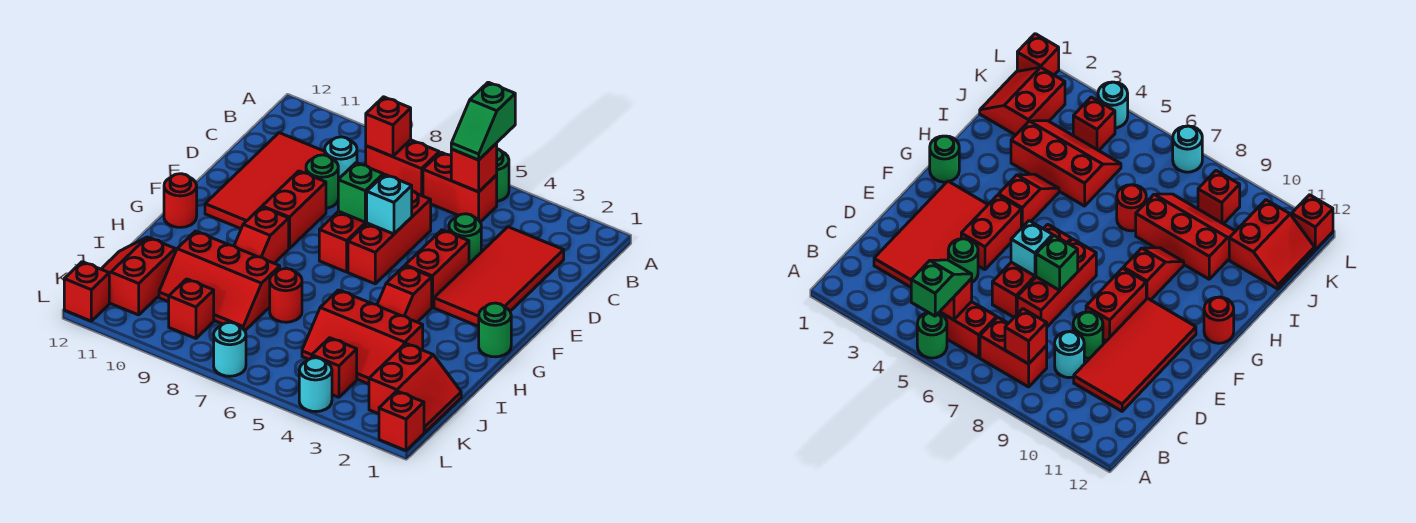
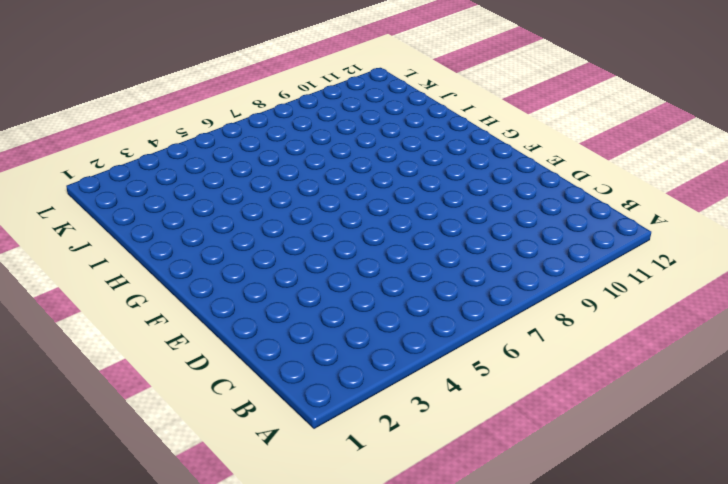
none -> green 1x1 round brick [497,149,509,201]
none -> red 1x2 brick [423,152,497,222]
none -> red 1x2 brick [366,140,439,196]
none -> red 2x4 tile [434,227,564,326]

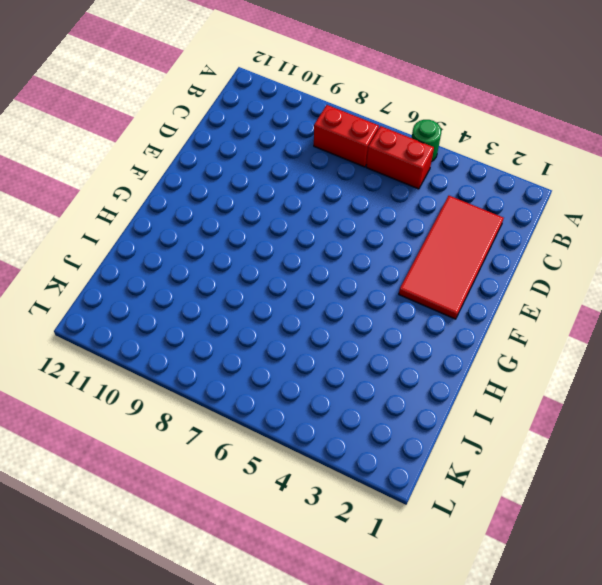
none -> cyan 1x1 round brick [325,137,357,179]
none -> red 2x4 tile [205,133,325,229]
none -> green 1x1 round brick [449,214,481,264]
none -> red 1x3 brick [348,191,431,284]

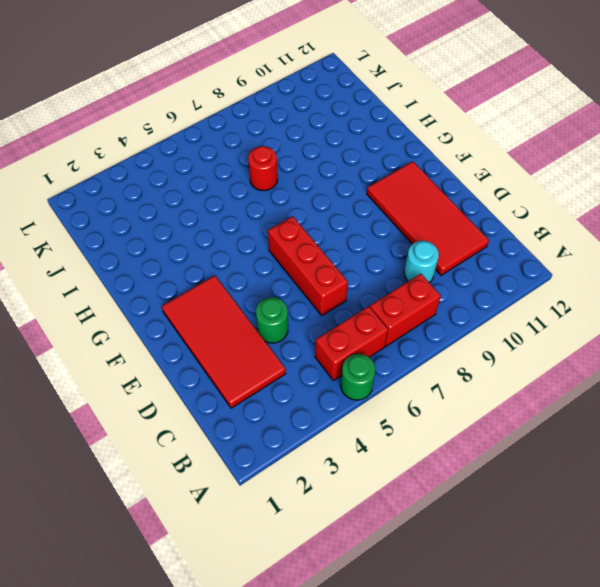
none -> red 1x3 brick [319,211,367,272]
none -> green 1x1 round brick [306,155,338,208]
none -> red 1x2 brick [405,230,469,307]
none -> red 1x2 brick [262,171,326,249]

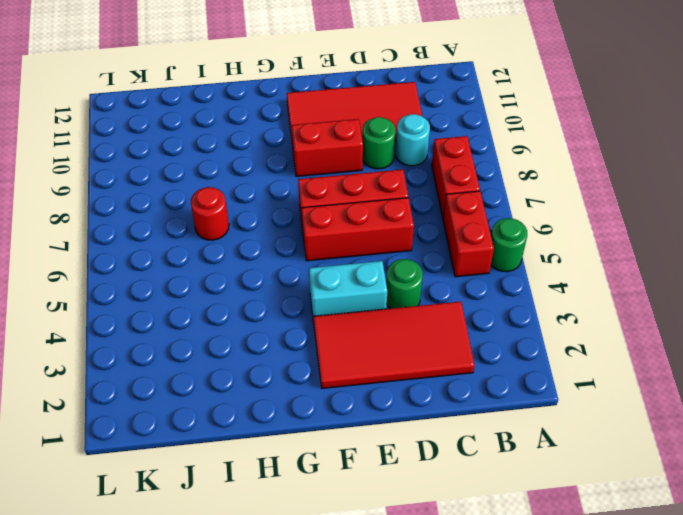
cyan 1x2 brick [309,261,387,321] -> red 1x2 brick [405,230,469,307]
none -> green 1x1 round brick [479,303,511,357]
none -> red 1x2 slope [377,266,432,322]
none -> red 1x2 slope [234,207,289,263]
none -> red 1x1 round brick [164,174,197,227]

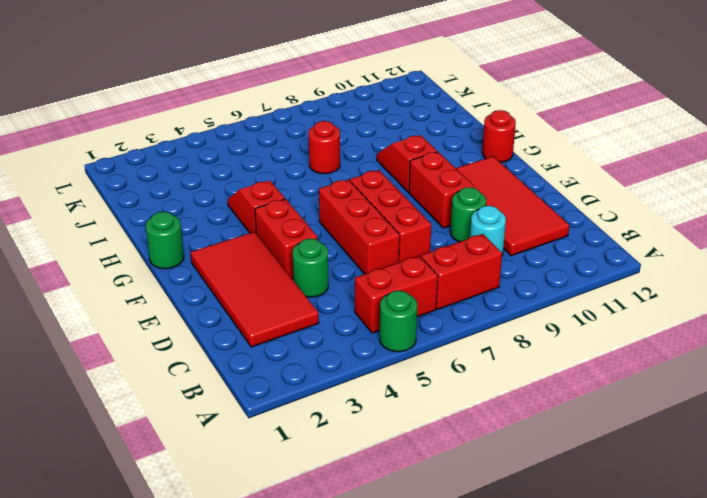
none -> red 2x3 slope [302,290,423,384]
none -> red 2x3 slope [159,231,280,330]
none -> red 2x2 slope [369,343,461,433]
none -> red 2x2 slope [101,237,175,315]

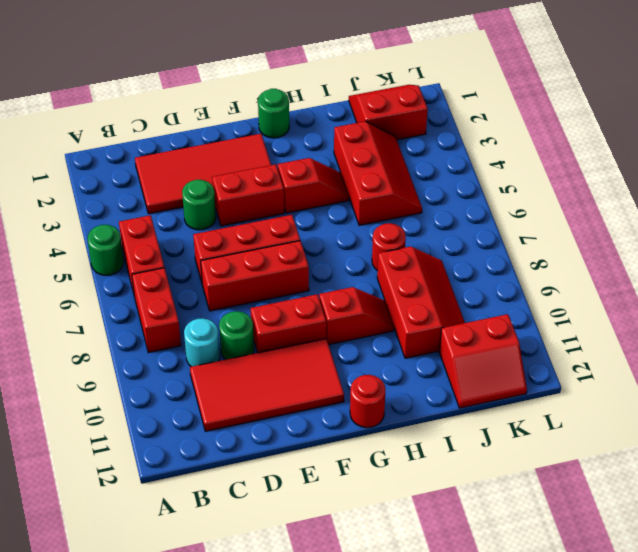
none -> red 1x1 brick [312,338,357,397]
none -> red 1x1 brick [169,279,214,338]
none -> red 1x1 brick [379,391,424,451]
none -> cyan 1x1 round brick [299,358,332,412]

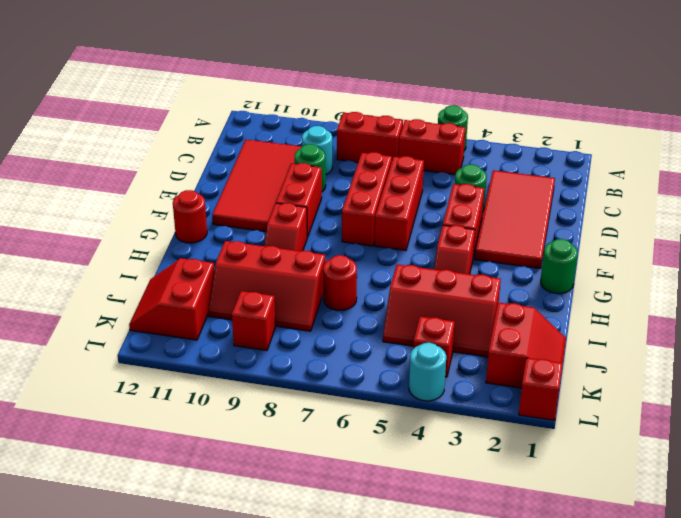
none -> cyan 1x1 round brick [214,322,246,376]
none -> red 1x1 brick [64,262,109,321]
none -> red 1x1 brick [451,144,497,192]
none -> red 1x1 brick [366,97,411,157]

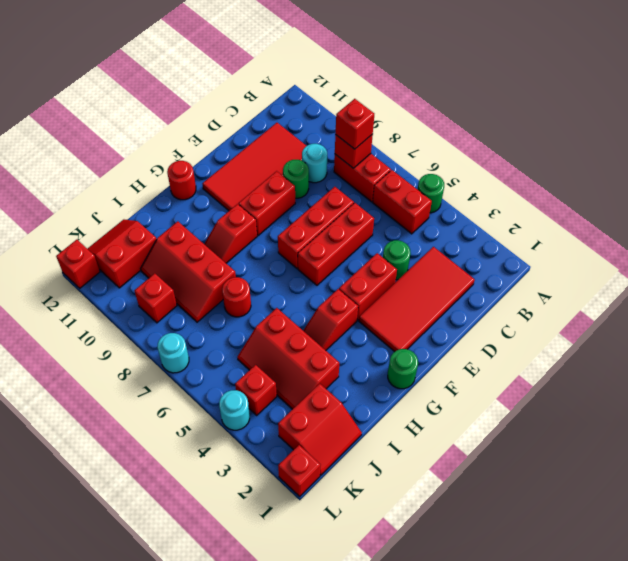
red 1x1 brick [335,99,374,149] -> red 1x1 brick moved to [451,144,497,192]
none -> cyan 1x1 brick [366,174,412,234]
none -> green 1x1 brick [338,163,383,222]
none -> green 1x2 slope [451,82,515,160]

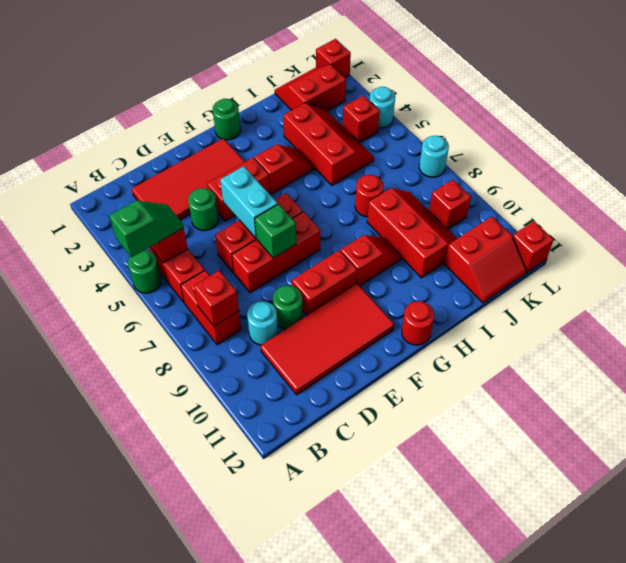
cyan 1x2 brick [220,166,278,238] -> cyan 1x1 brick [366,174,412,234]

